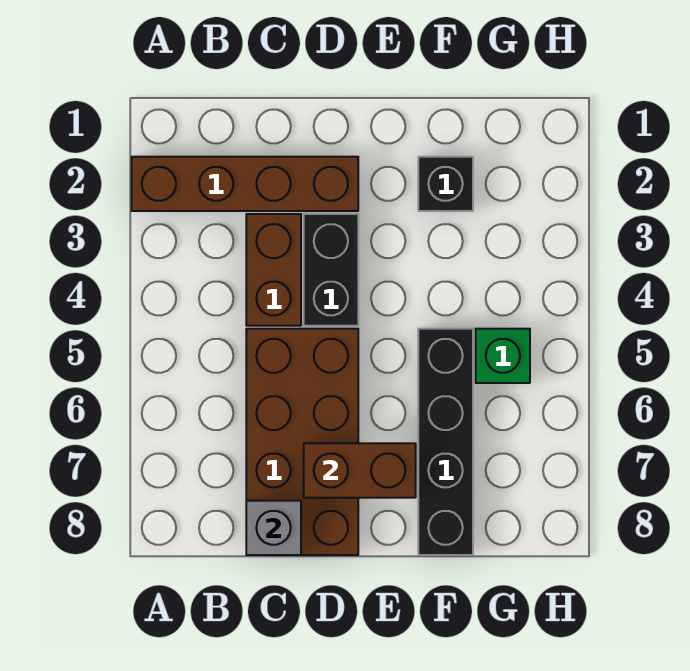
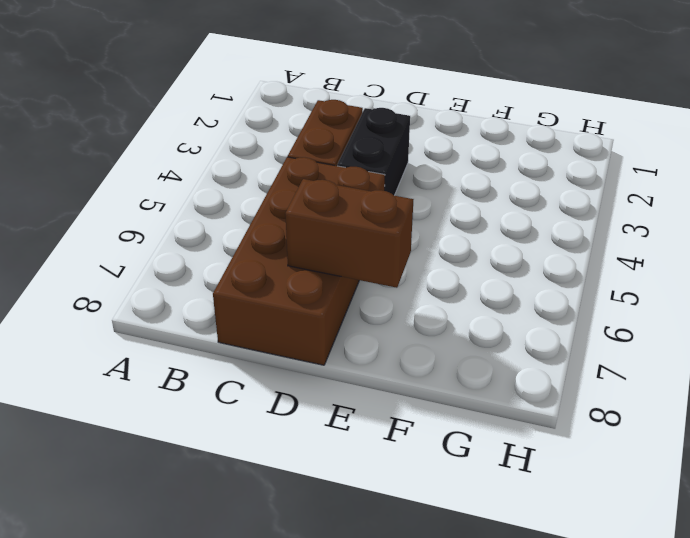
none -> brown 1x4 brick [132,157,358,211]
none -> black 1x1 brick [418,157,473,211]

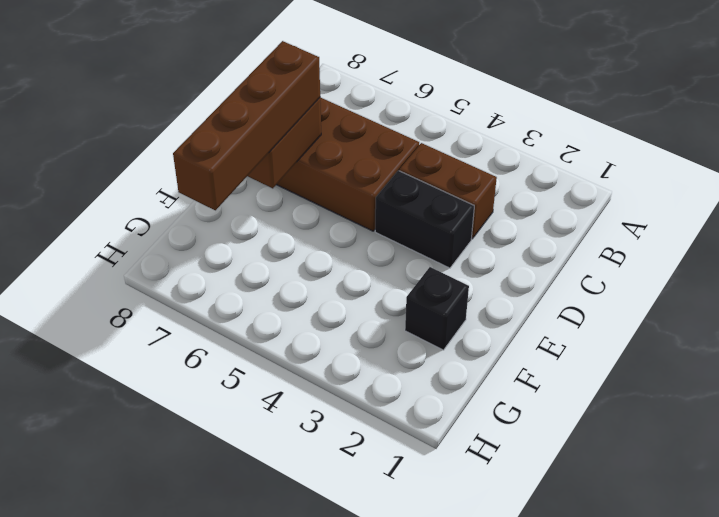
brown 1x4 brick [173,41,320,210] -> brown 1x4 brick moved to [132,157,358,211]
none -> black 1x4 brick [418,329,473,555]
none -> green 1x1 brick [476,329,530,383]

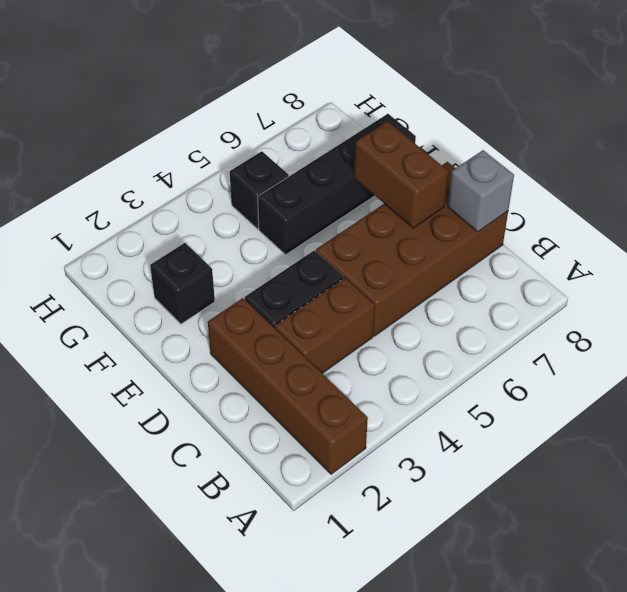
black 1x1 brick [230,151,289,229] -> green 1x1 brick [476,329,530,383]

